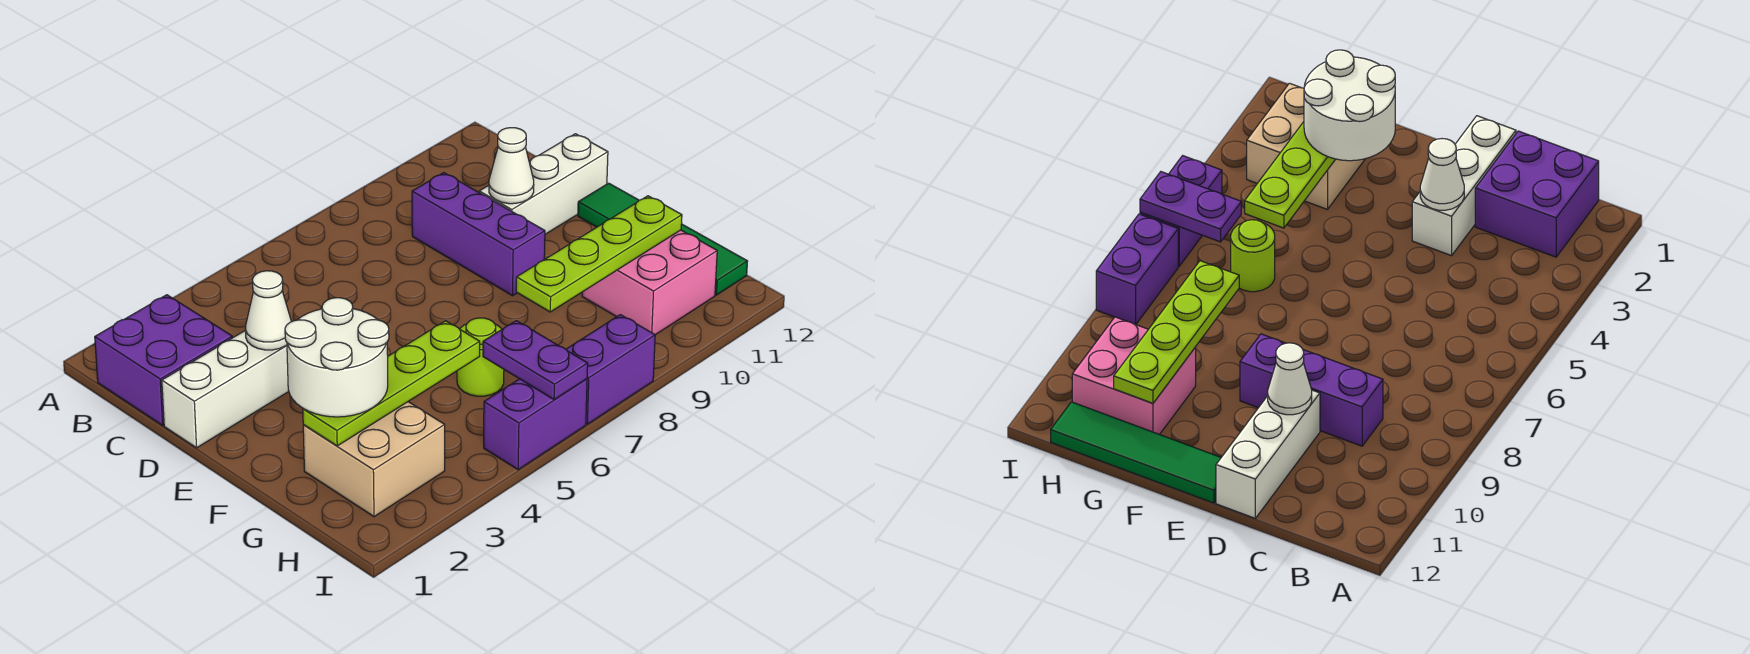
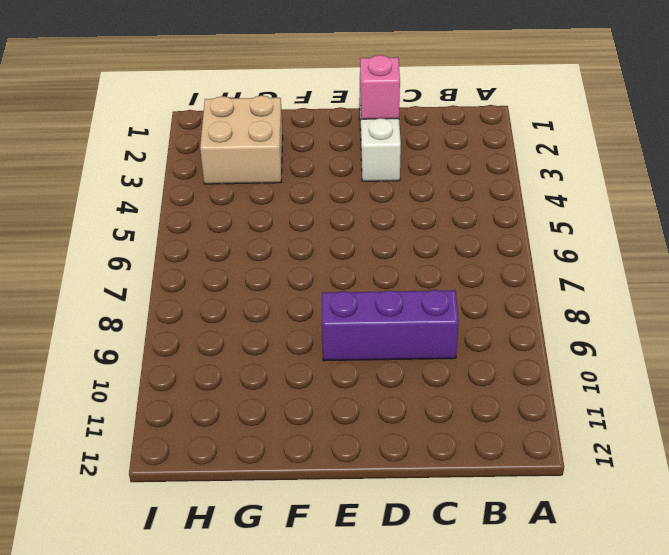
pink 1x1 brick [360,55,400,119] -> none
none -> purple 2x2 brick [95,295,232,425]
none -> white 1x3 brick [479,134,608,234]
none -> green 1x4 tile [578,183,748,295]

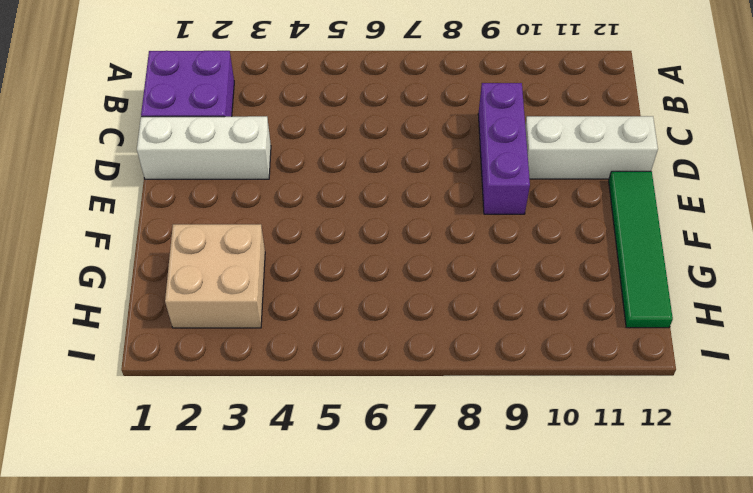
none -> lime 1x1 round brick [457,318,504,396]
none -> pink 2x2 brick [582,230,717,335]
none -> purple 1x2 brick [484,379,587,470]

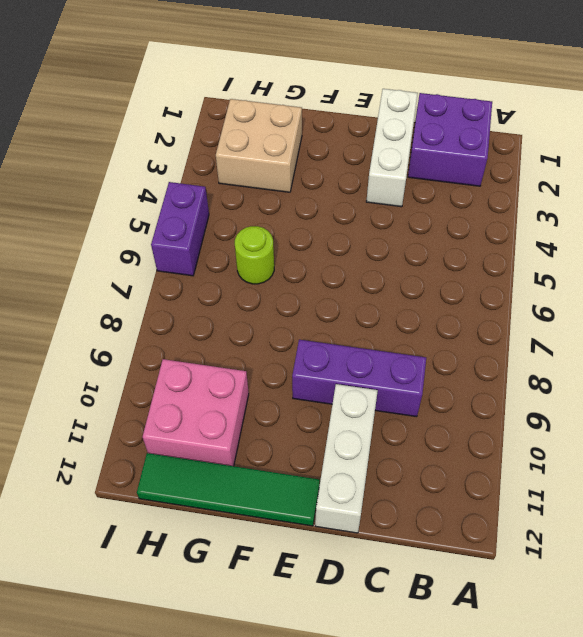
none -> purple 1x2 brick [566,315,655,424]
none -> white 1x1 cone [245,271,291,350]
none -> white 1x1 cone [489,128,534,204]

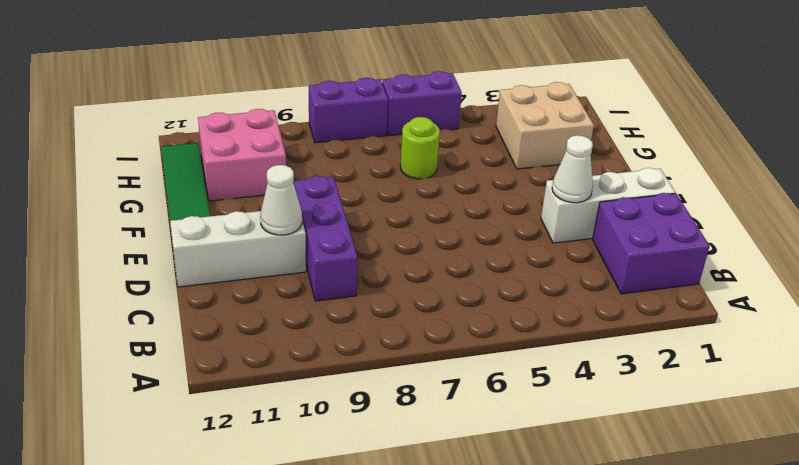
none -> lime 1x4 plate [303,321,480,446]
none -> lime 1x4 plate [516,196,682,312]
none -> purple 1x2 plate [483,321,588,400]

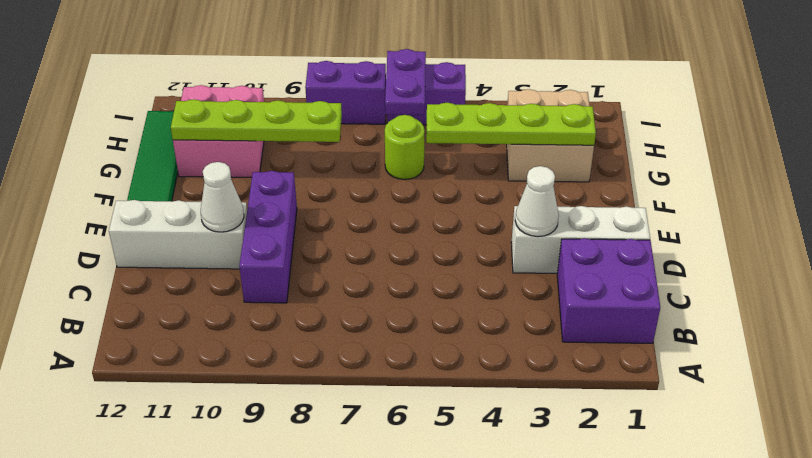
none -> white 2x2 round brick [285,298,389,417]

